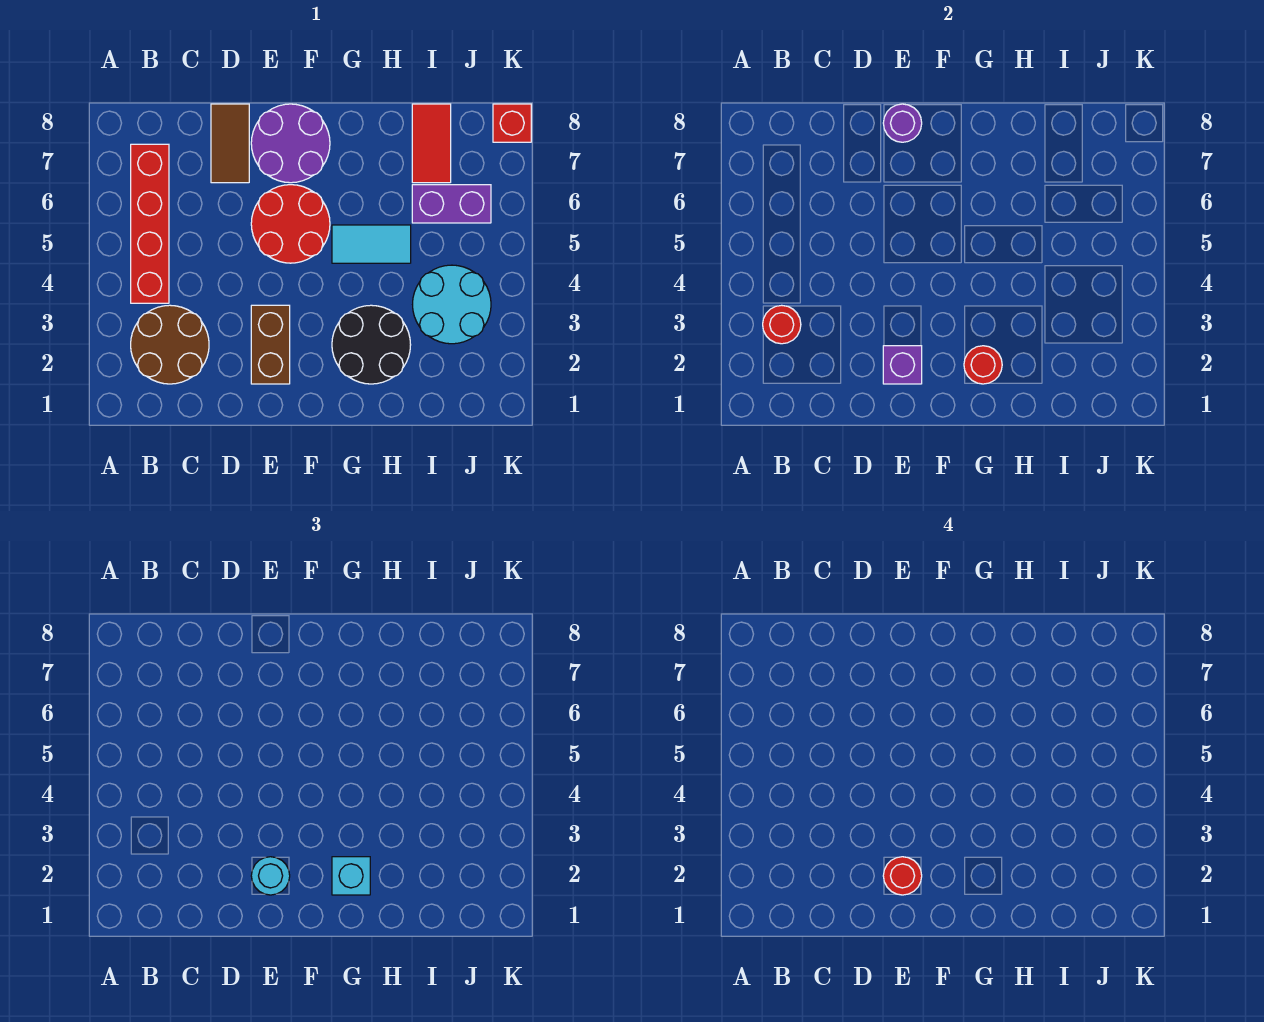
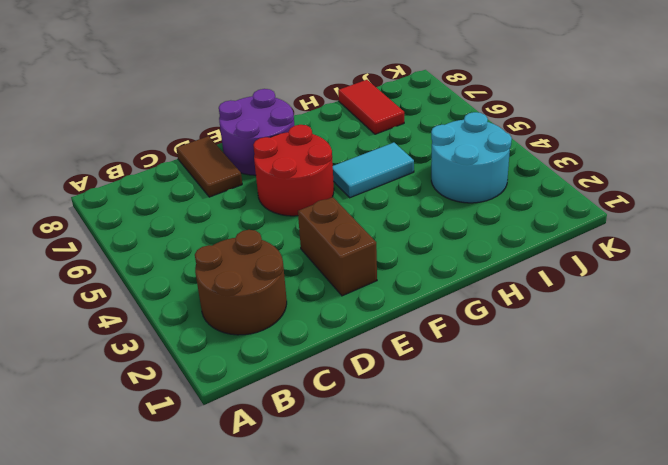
none -> red 1x4 brick [131,144,169,303]
none -> black 2x2 round brick [332,305,411,384]
none -> purple 1x2 brick [412,185,491,223]

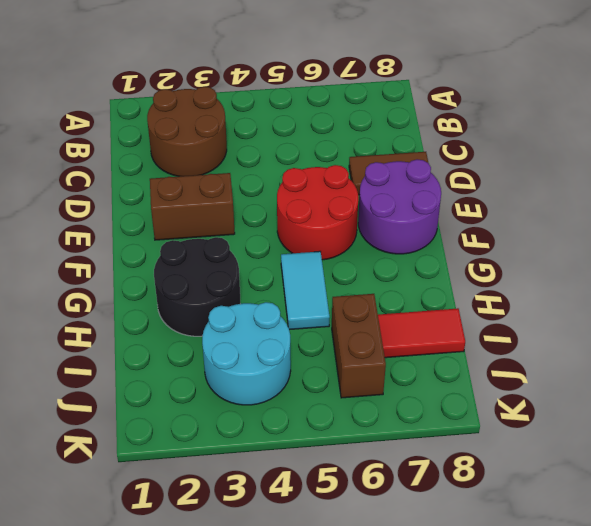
brown 1x2 brick [332,294,386,398] -> purple 1x2 brick [412,185,491,223]
none -> red 1x4 brick [131,144,169,303]
none -> red 1x1 brick [493,104,531,142]
none -> red 1x1 round brick [763,305,801,344]

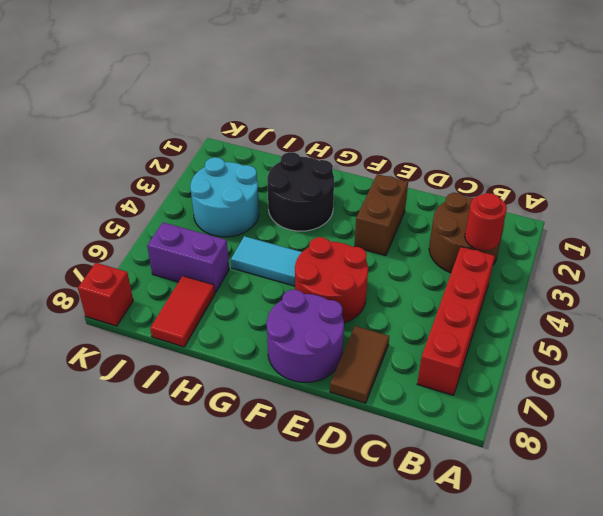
none -> purple 1x1 brick [883,346,922,384]
none -> purple 1x1 round brick [883,104,922,142]
none -> red 1x1 round brick [964,346,1002,384]

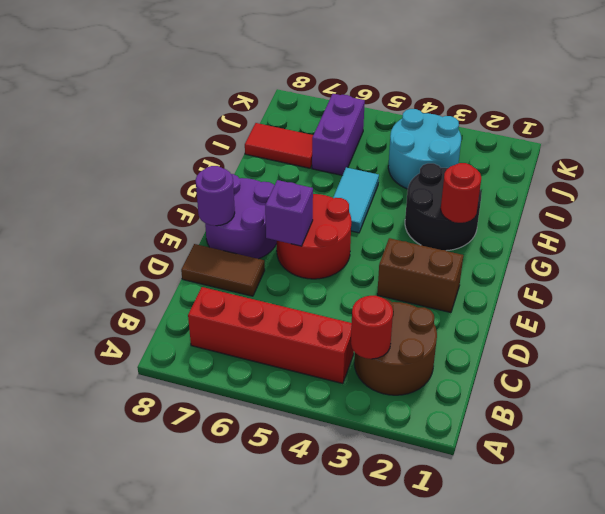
purple 1x1 brick [265,180,313,246] -> purple 1x1 brick moved to [883,346,922,384]
none -> red 1x1 brick [493,104,531,142]
none -> cyan 1x1 round brick [251,857,290,895]
none -> cyan 1x1 brick [332,857,370,895]

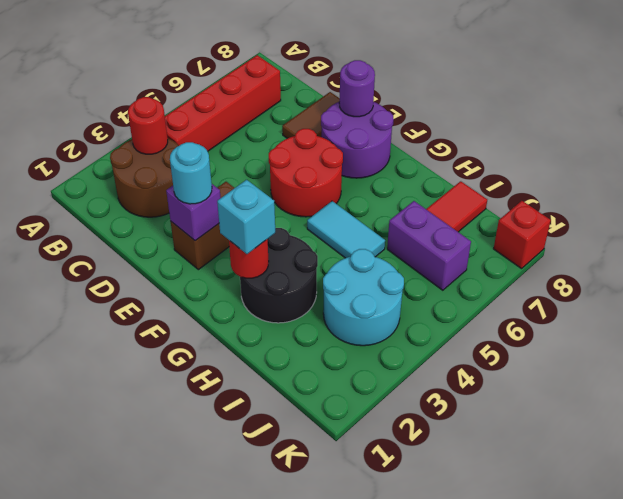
none -> red 1x1 round brick [883,857,922,895]

